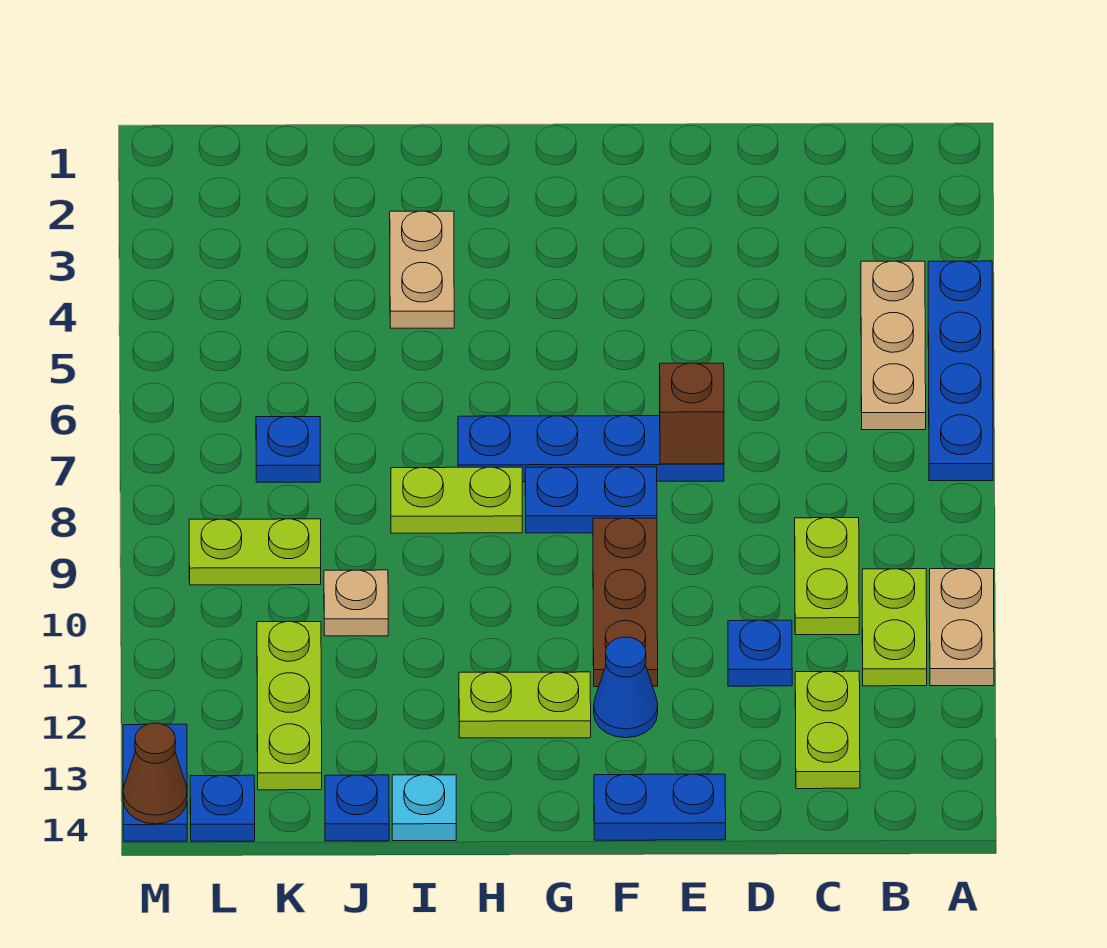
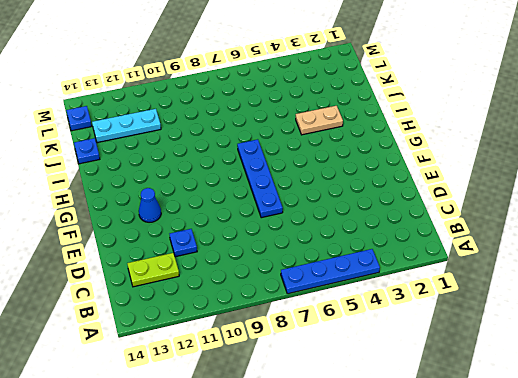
cyan 1x3 plate [92,109,161,143] -> lime 1x3 plate [257,622,322,790]
none -> tan 1x2 plate [930,569,994,686]
none -> tan 1x3 plate [861,261,926,430]
none -> lime 1x2 plate [862,569,927,686]

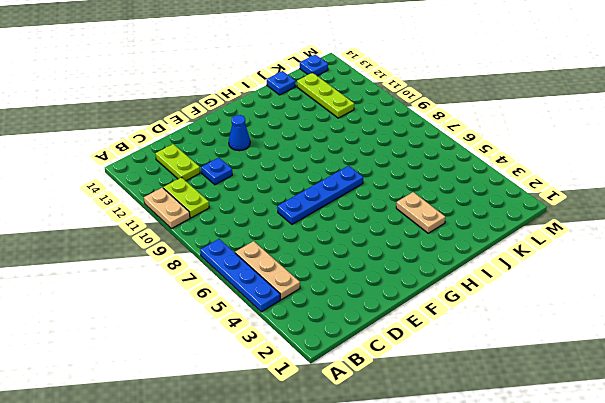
none -> lime 1x2 plate [795,518,859,635]
none -> blue 1x2 plate [594,774,726,840]
none -> blue 1x2 plate [525,467,657,533]

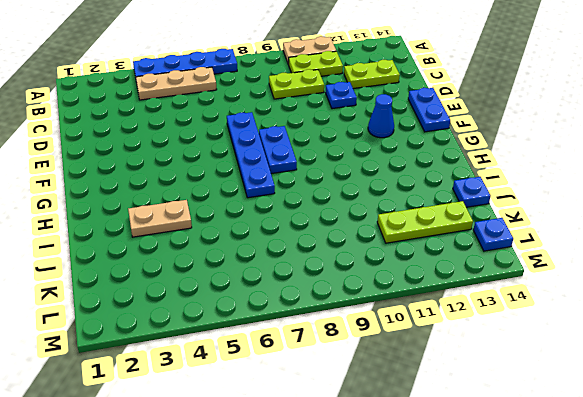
none -> brown 1x3 plate [593,518,658,687]
none -> lime 1x2 plate [459,672,591,738]
none -> lime 1x2 plate [391,467,522,533]

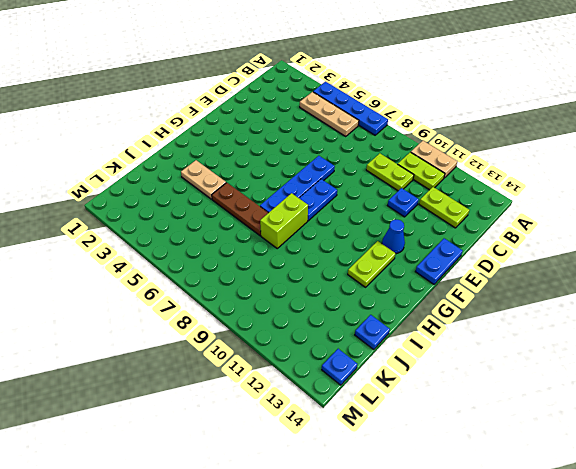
lime 1x2 brick [260,193,308,248] -> lime 1x2 plate [391,467,522,533]
brown 1x3 plate [212,183,268,236] -> brown 1x3 plate moved to [593,518,658,687]
none -> cyan 1x1 plate [392,775,456,841]
none -> tan 1x1 plate [324,570,388,636]
none -> blue 1x1 plate [256,417,320,482]

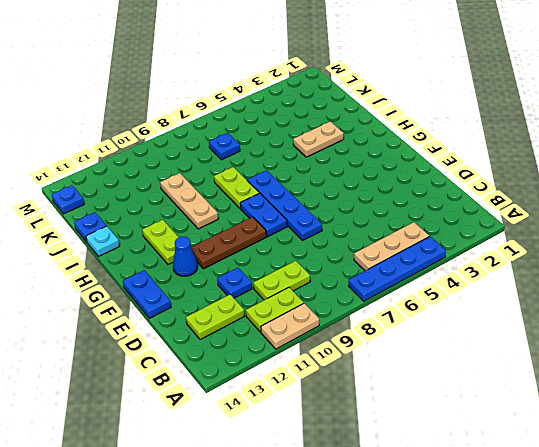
tan 1x3 plate [160,173,218,229] -> tan 1x1 plate [324,570,388,636]
none -> lime 1x2 plate [189,519,321,585]
none -> lime 1x3 plate [257,622,322,790]
none -> blue 1x2 plate [123,724,187,841]

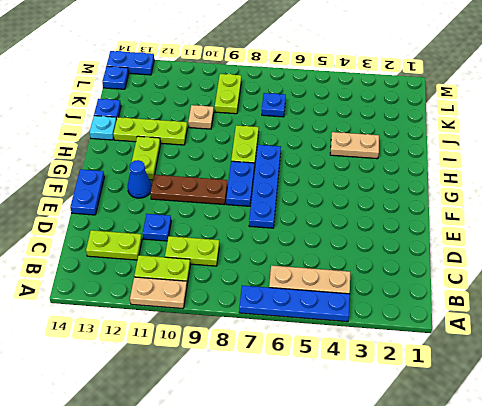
lime 1x3 plate [113,117,187,145] -> lime 1x3 plate moved to [257,622,322,790]
none -> brown 1x1 brick [660,363,724,464]
none -> brown 1x1 cone [123,723,187,824]

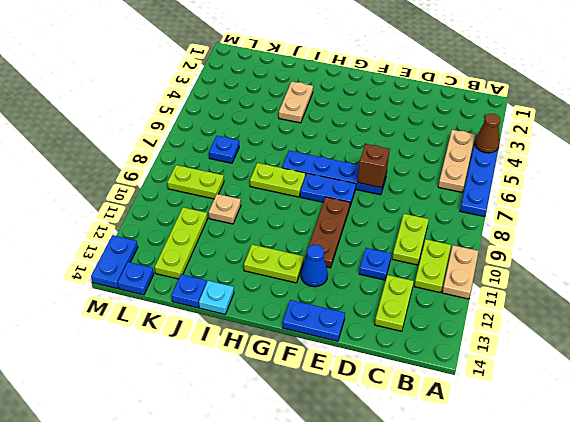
brown 1x1 cone [475,114,500,153] -> brown 1x1 cone moved to [123,723,187,824]

